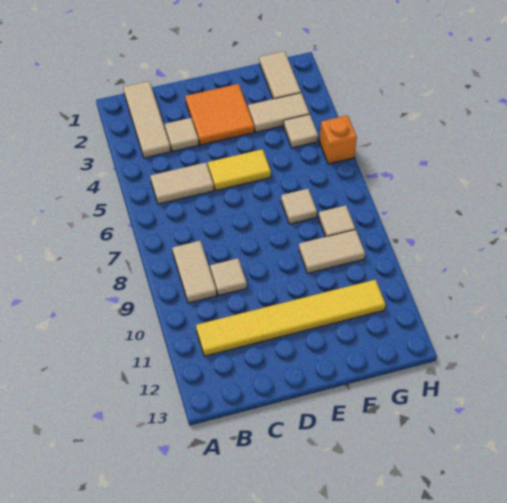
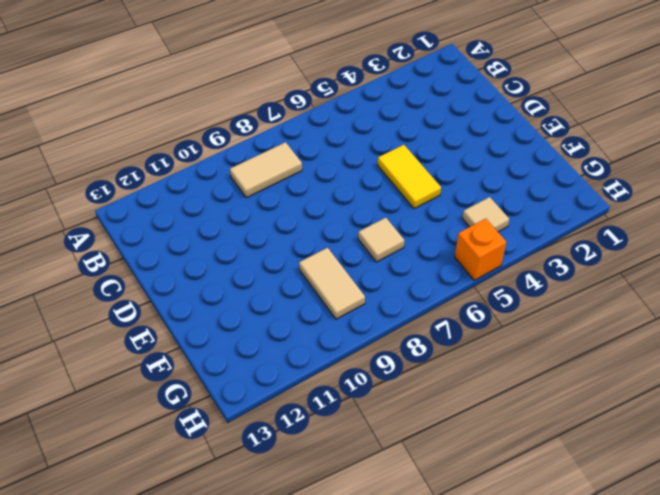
none -> tan 1x3 tile [123,81,171,158]
none -> tan 1x2 tile [150,163,214,204]
none -> yellow 1x6 tile [196,280,386,356]

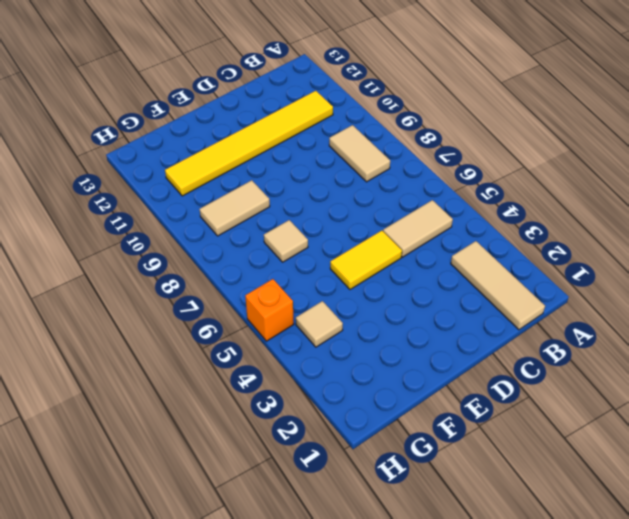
none -> tan 1x1 tile [165,118,199,152]
none -> tan 1x1 tile [210,258,247,296]
none -> orange 2x2 tile [185,84,254,145]

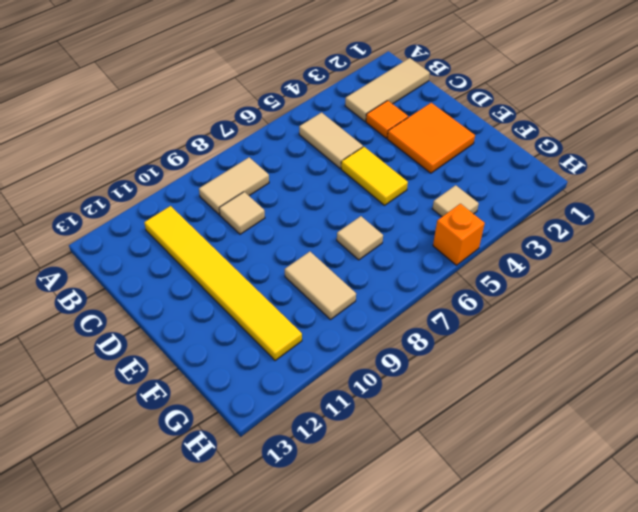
orange 1x1 tile [366,101,408,138] -> tan 1x1 tile [165,118,199,152]
none -> tan 1x2 tile [248,93,310,132]
none -> tan 1x2 tile [259,51,301,99]
none -> tan 1x1 tile [318,205,355,237]

